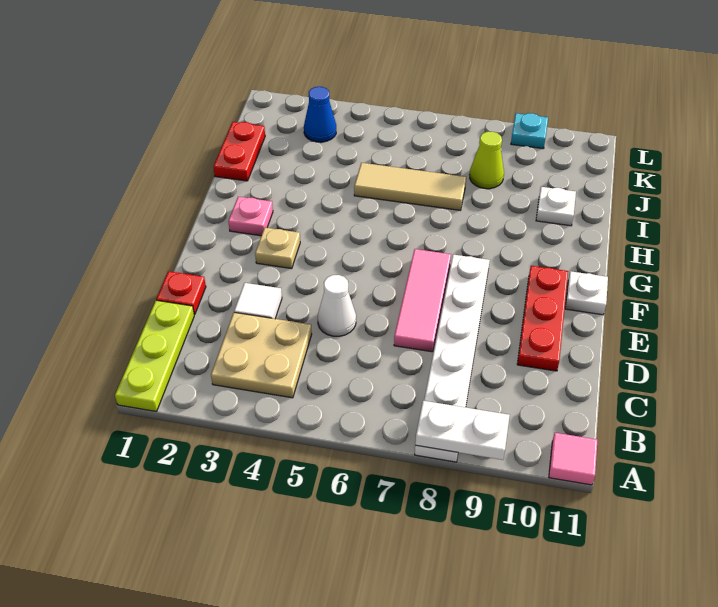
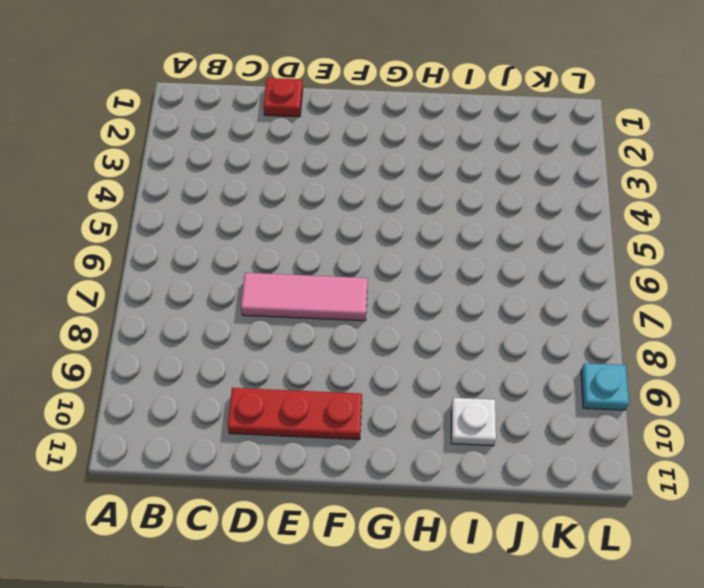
none -> lime 1x3 plate [115,300,194,412]
none -> white 1x6 plate [415,255,490,462]
none -> pink 1x1 tile [549,433,597,485]

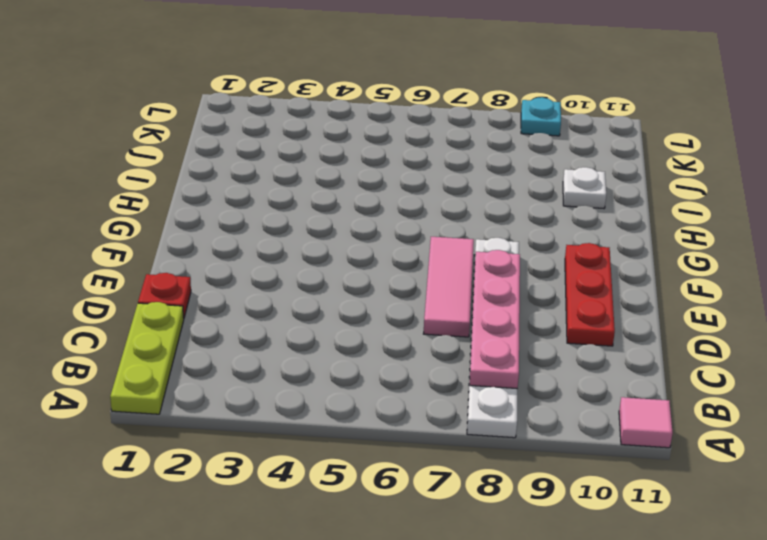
pink 1x4 plate [470,250,520,389] -> none
none -> tan 2x2 plate [211,313,312,398]
none -> white 1x1 tile [234,283,282,319]
none -> white 1x1 cone [318,275,356,336]

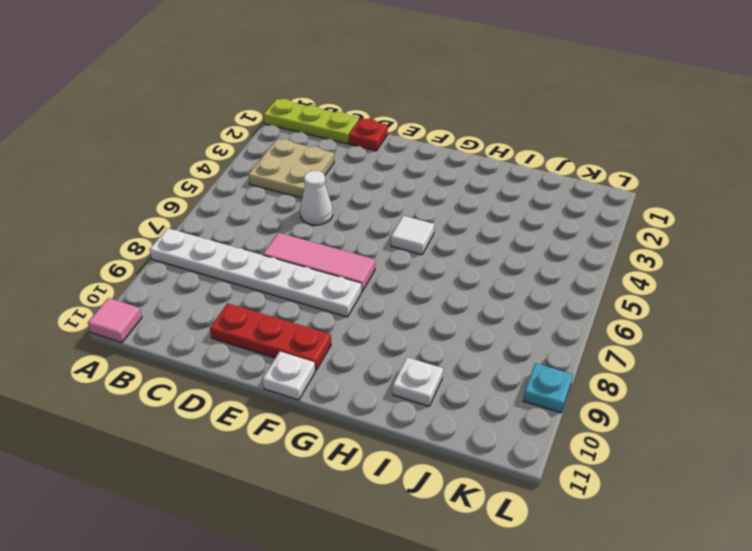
white 1x1 tile [391,216,434,255] -> white 1x1 tile moved to [234,283,282,319]
none -> tan 1x1 plate [255,228,300,269]
none -> pink 1x1 plate [228,197,273,236]
none -> red 1x2 plate [213,122,265,181]

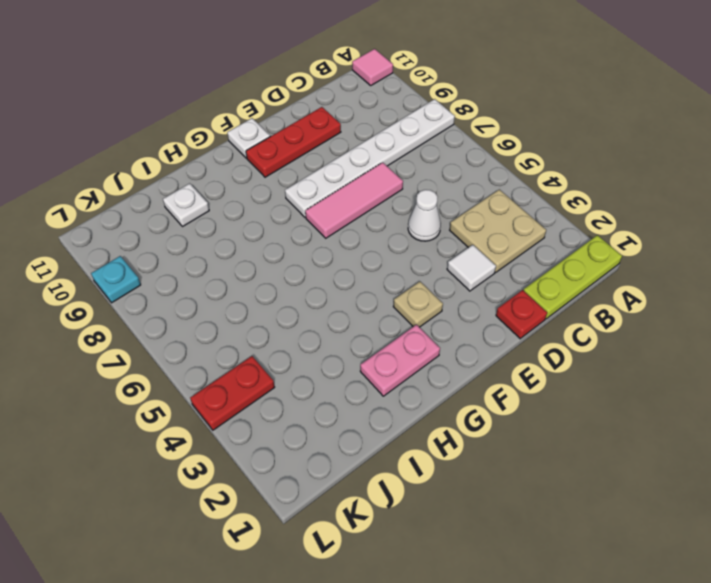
pink 1x2 plate [360,324,440,396] -> pink 1x1 plate [228,197,273,236]
red 1x2 plate [190,356,275,430] -> red 1x2 plate moved to [213,122,265,181]
none -> tan 1x3 tile [354,163,466,210]
none -> lime 1x1 cone [470,132,504,189]
none -> blue 1x1 cone [304,87,336,142]

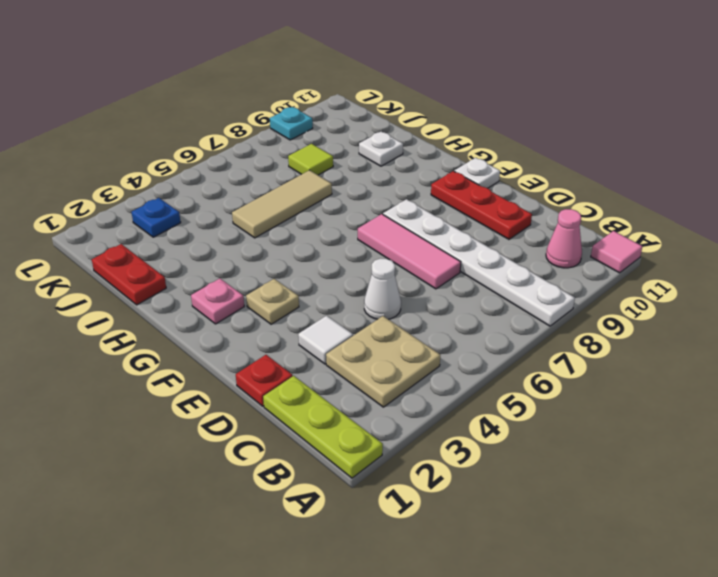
pink 1x1 cone [546,209,582,268] -> none
lime 1x1 tile [288,144,333,175] -> lime 1x1 cone [470,132,504,189]
blue 1x1 plate [132,198,181,237] -> blue 1x1 cone [304,87,336,142]
none -> white 1x2 plate [415,401,510,460]

